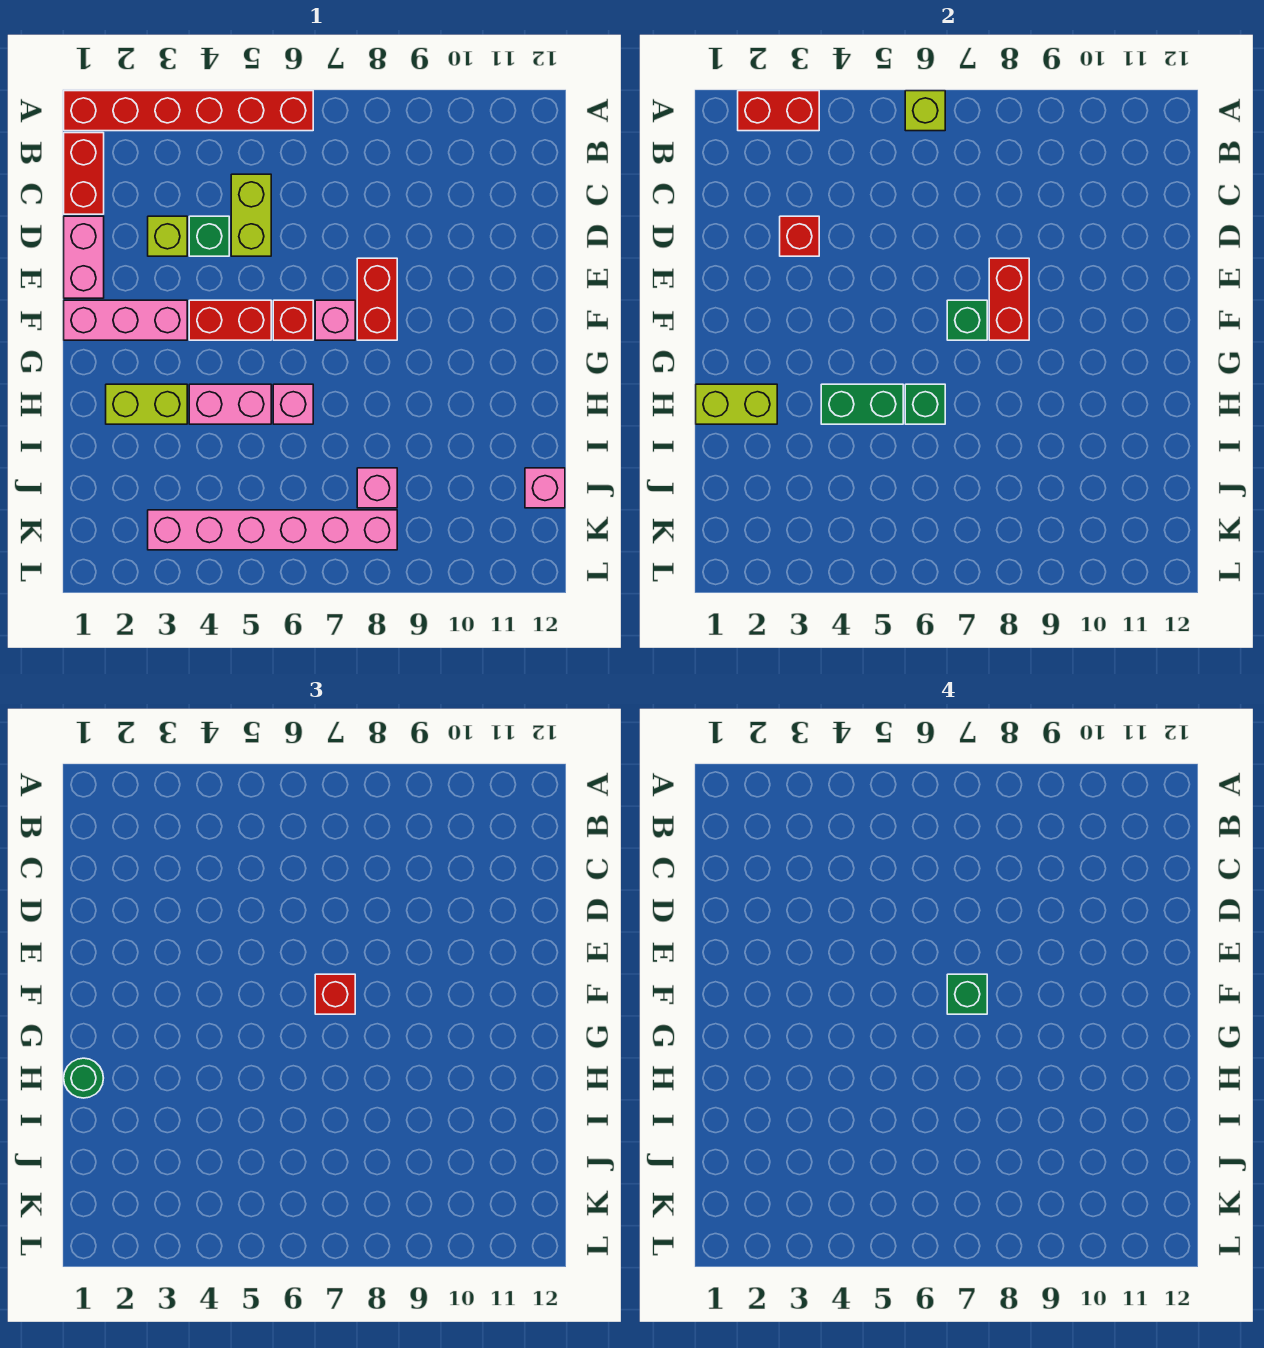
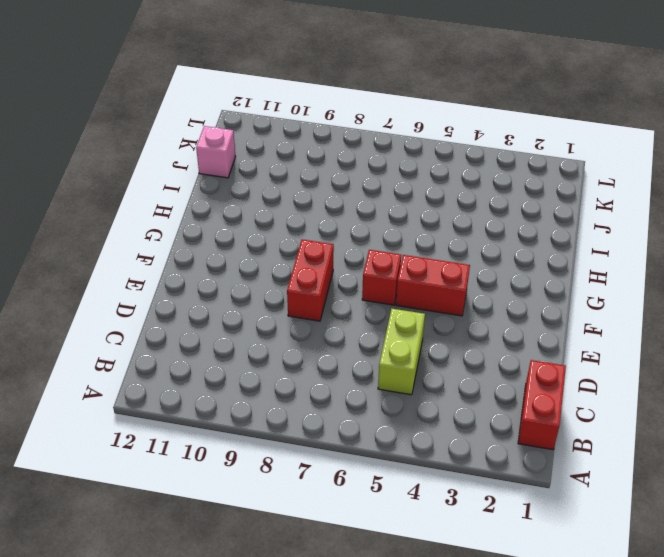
none -> red 1x6 brick [64,91,313,131]
none -> pink 1x2 brick [64,216,104,298]
none -> lime 1x1 brick [148,216,187,256]

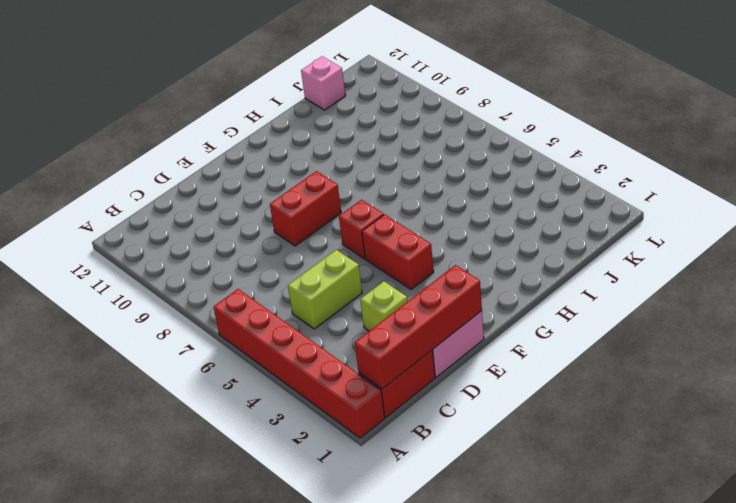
red 1x4 brick [355,265,482,389] -> none
none -> green 1x1 brick [189,216,229,256]
none -> pink 1x3 brick [64,300,187,340]
none -> pink 1x1 brick [315,300,355,340]

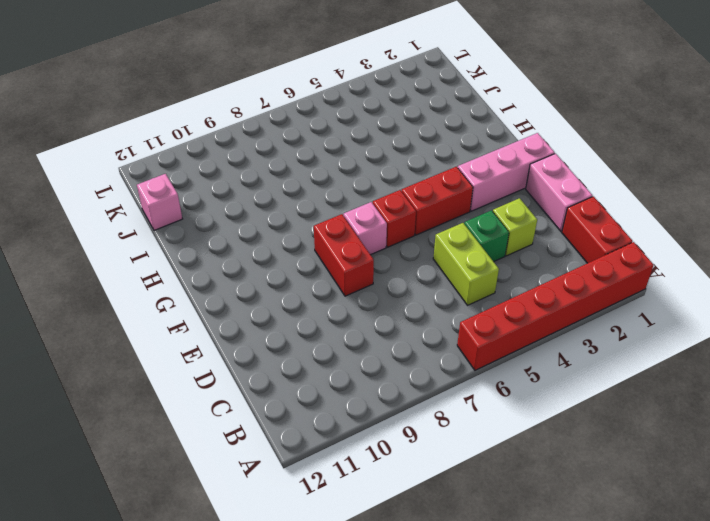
none -> lime 1x2 brick [106,384,187,424]
none -> pink 1x2 brick [189,384,271,424]
none -> pink 1x1 brick [273,384,313,424]

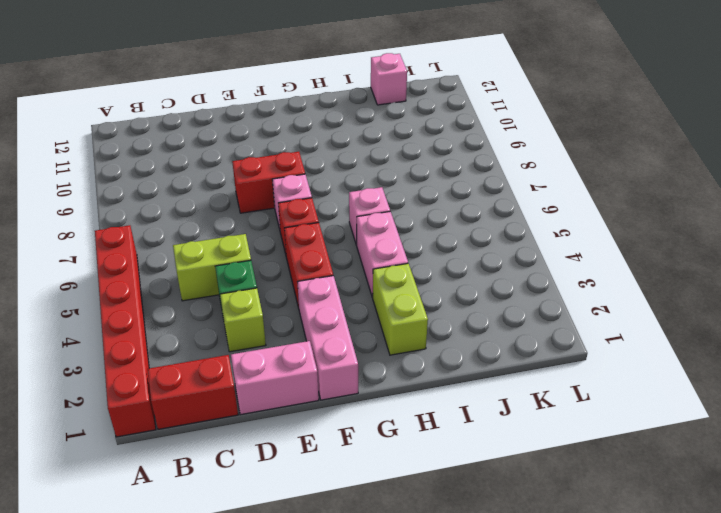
none -> pink 1x1 brick [357,468,397,508]
none -> pink 1x6 brick [148,510,397,550]
none -> red 1x2 brick [738,91,819,131]

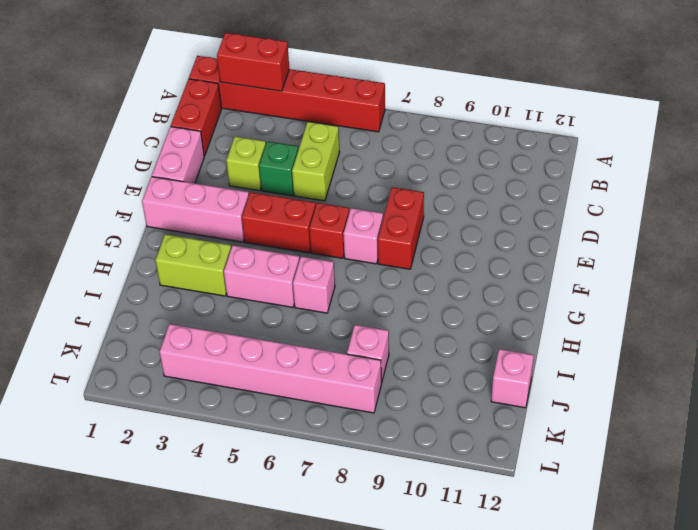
none -> lime 1x1 brick [905,91,945,131]
none -> red 1x1 brick [780,216,819,256]
none -> red 1x2 brick [989,258,1029,340]

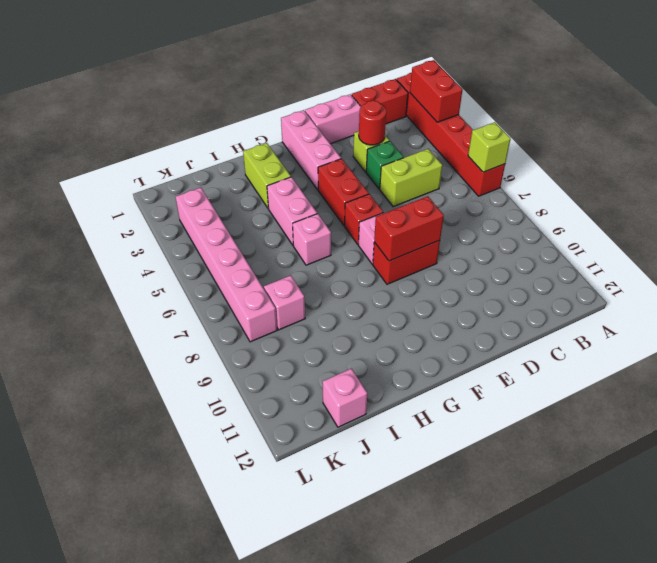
red 1x1 round brick [359,101,386,145] -> red 1x1 brick [780,216,819,256]
none -> green 1x1 brick [947,300,987,340]
none -> lime 1x2 brick [696,384,777,424]
none -> green 1x2 brick [821,384,903,424]

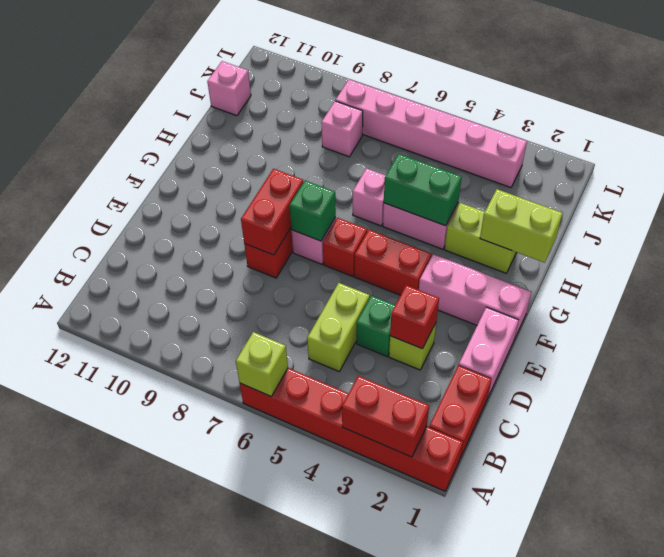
none -> green 1x1 brick [905,384,945,424]
none -> red 1x1 brick [315,974,355,1014]
none -> green 1x1 round brick [64,1058,103,1098]

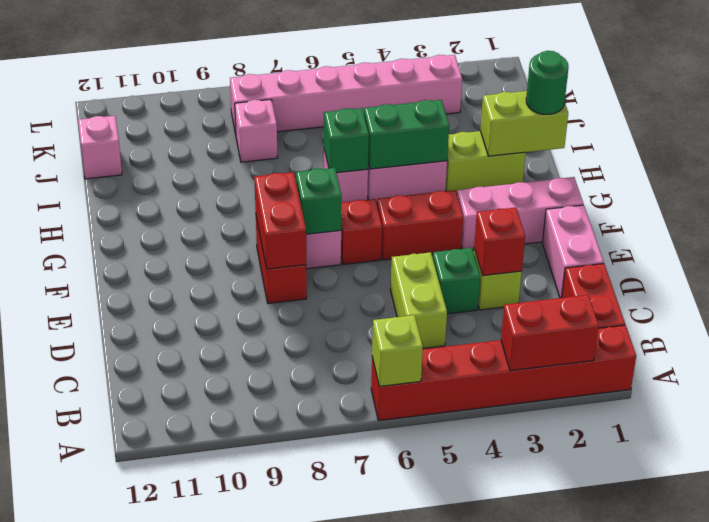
none -> red 1x1 brick [315,974,355,1014]
none -> green 1x1 brick [947,974,987,1014]

